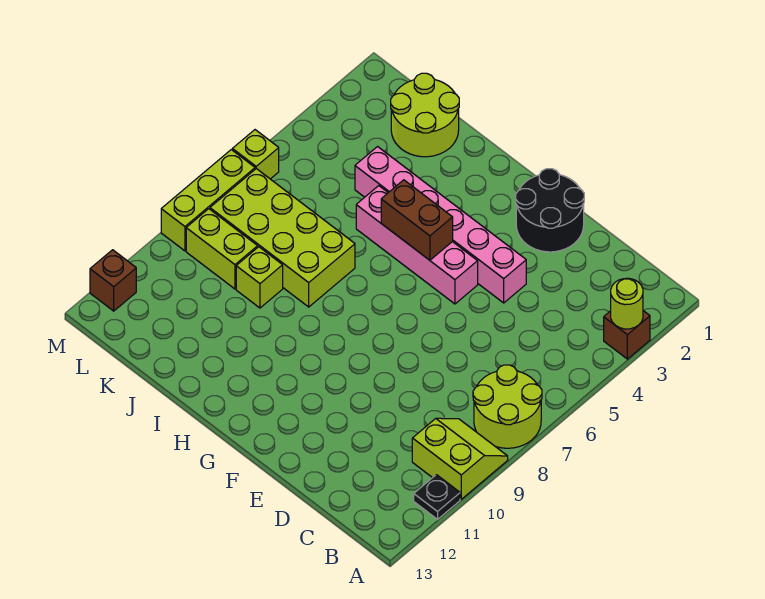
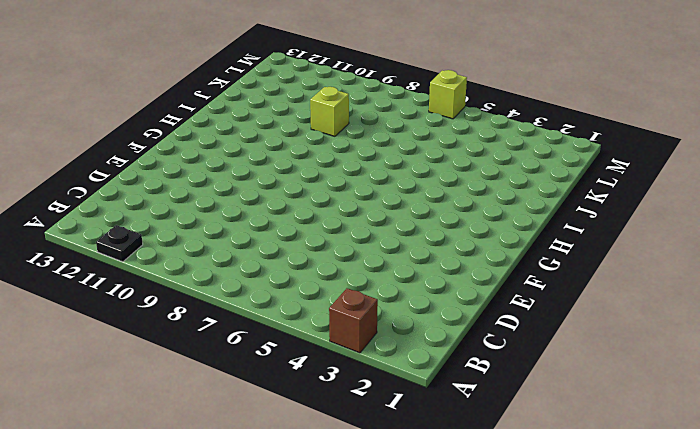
none -> lime 2x2 round brick [473,365,542,448]
none -> lime 2x2 slope [412,418,508,499]
none -> black 2x2 round brick [516,169,584,252]

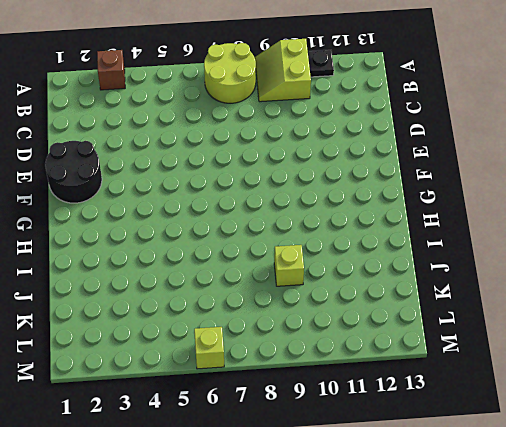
none -> pink 1x6 brick [355,147,526,303]
none -> pink 1x4 brick [356,186,478,304]
none -> lime 2x4 brick [210,169,355,307]

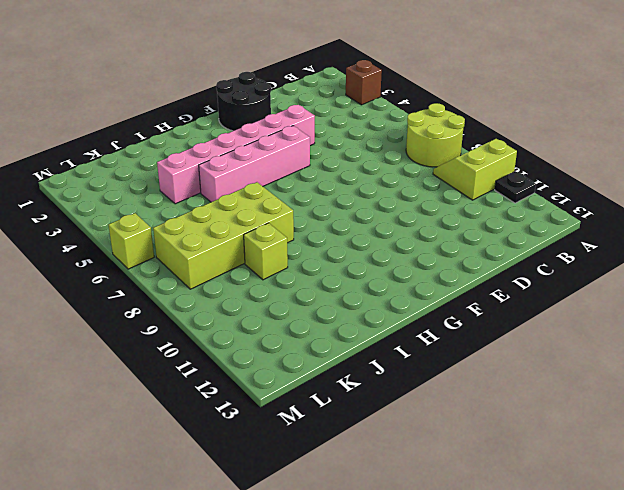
none -> lime 2x2 round brick [391,73,459,157]
none -> lime 1x2 brick [186,209,258,289]
none -> lime 1x3 brick [161,150,255,251]

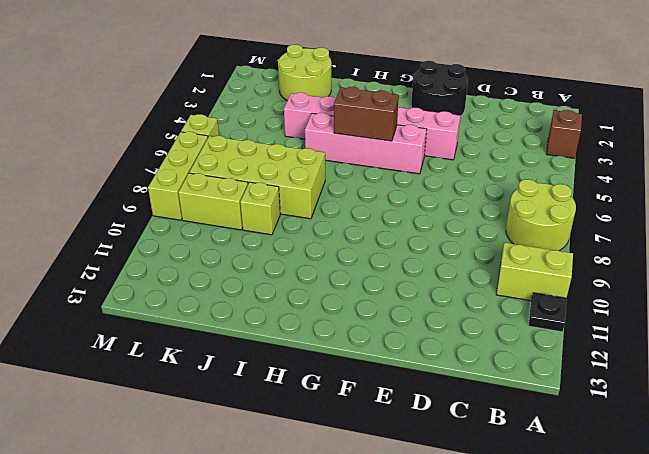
none -> brown 1x1 brick [90,250,136,311]
none -> lime 1x1 round brick [611,278,643,329]

